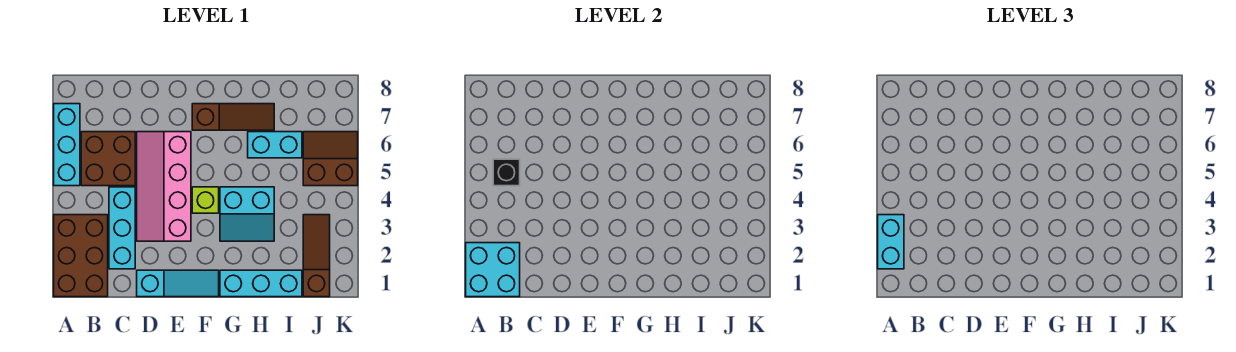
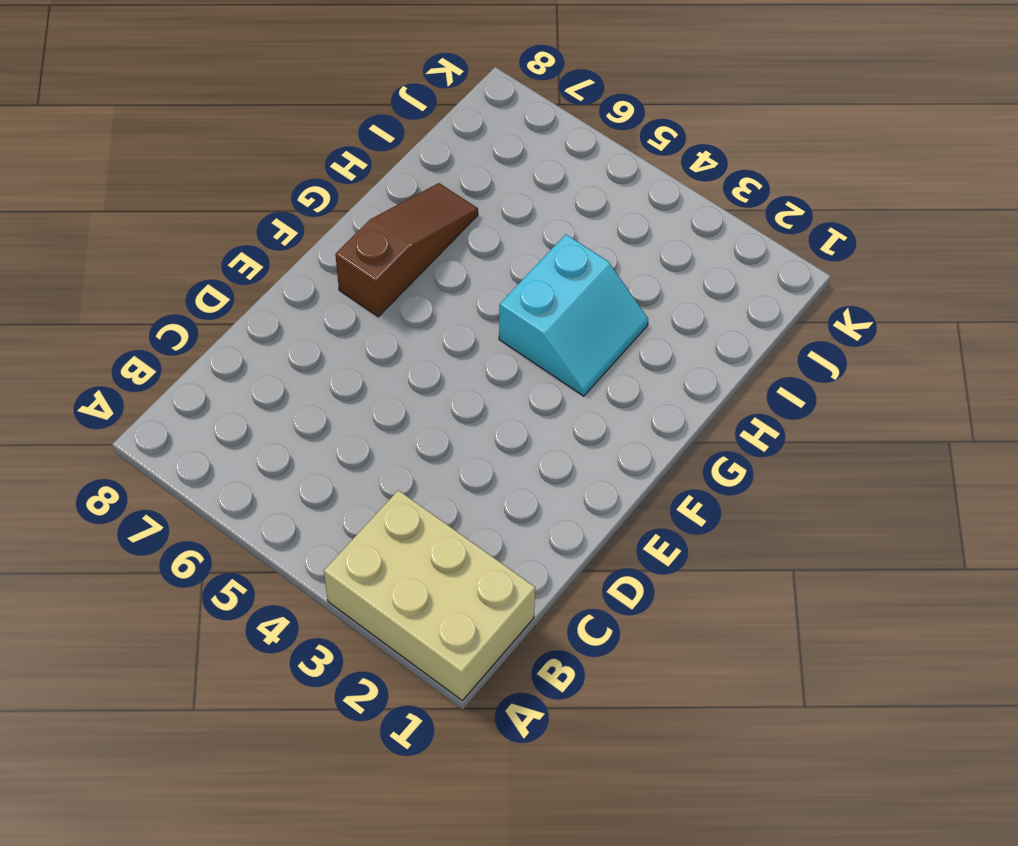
tan 2x3 brick [324,490,535,700] -> brown 2x3 brick [54,215,108,297]
none -> cyan 1x3 brick [54,104,80,186]
none -> brown 2x2 brick [81,132,135,186]
none -> cyan 1x3 brick [109,187,135,269]

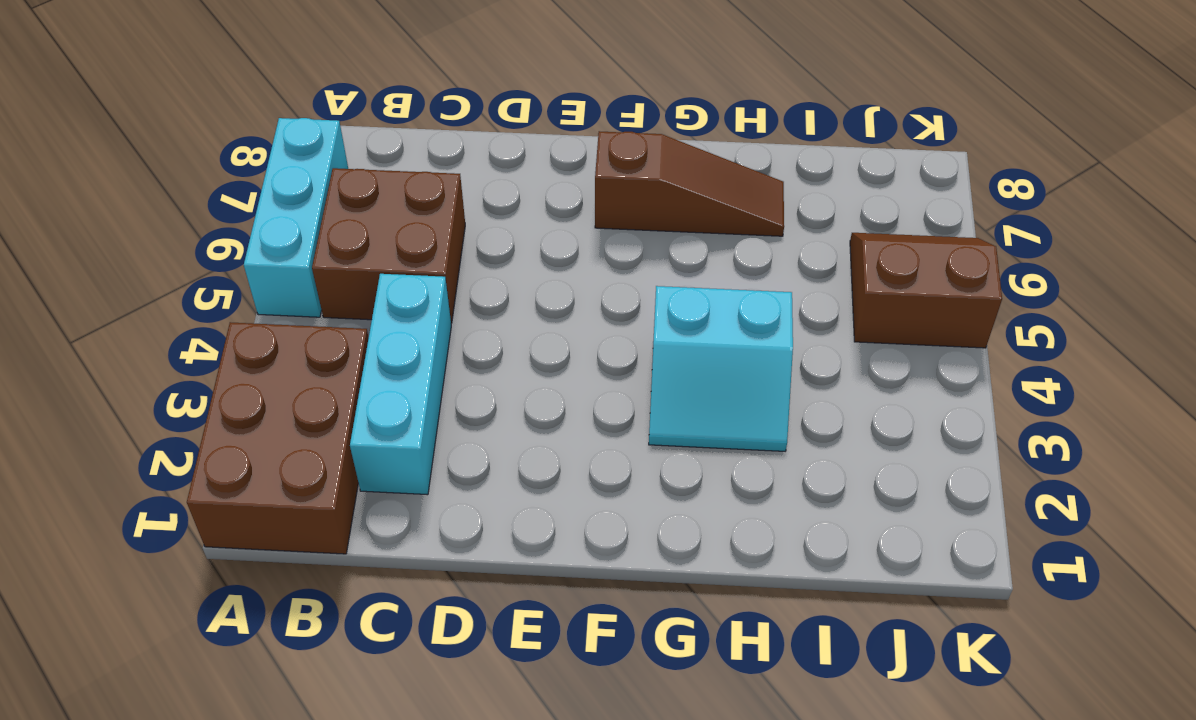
none -> cyan 1x3 slope [137,270,219,297]
none -> pink 2x4 slope [137,132,191,241]
none -> lime 1x1 brick [192,187,219,213]

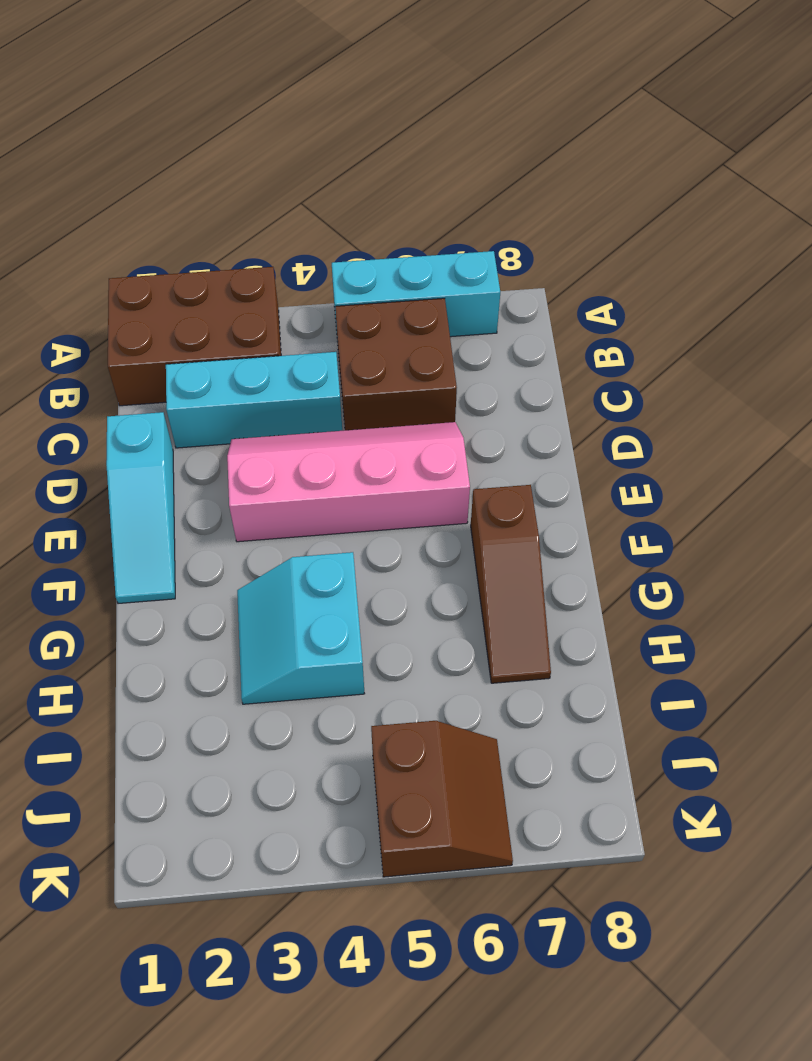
none -> lime 1x1 brick [192,187,219,213]
none -> cyan 1x3 brick [220,270,302,297]
none -> cyan 1x2 brick [248,132,302,158]

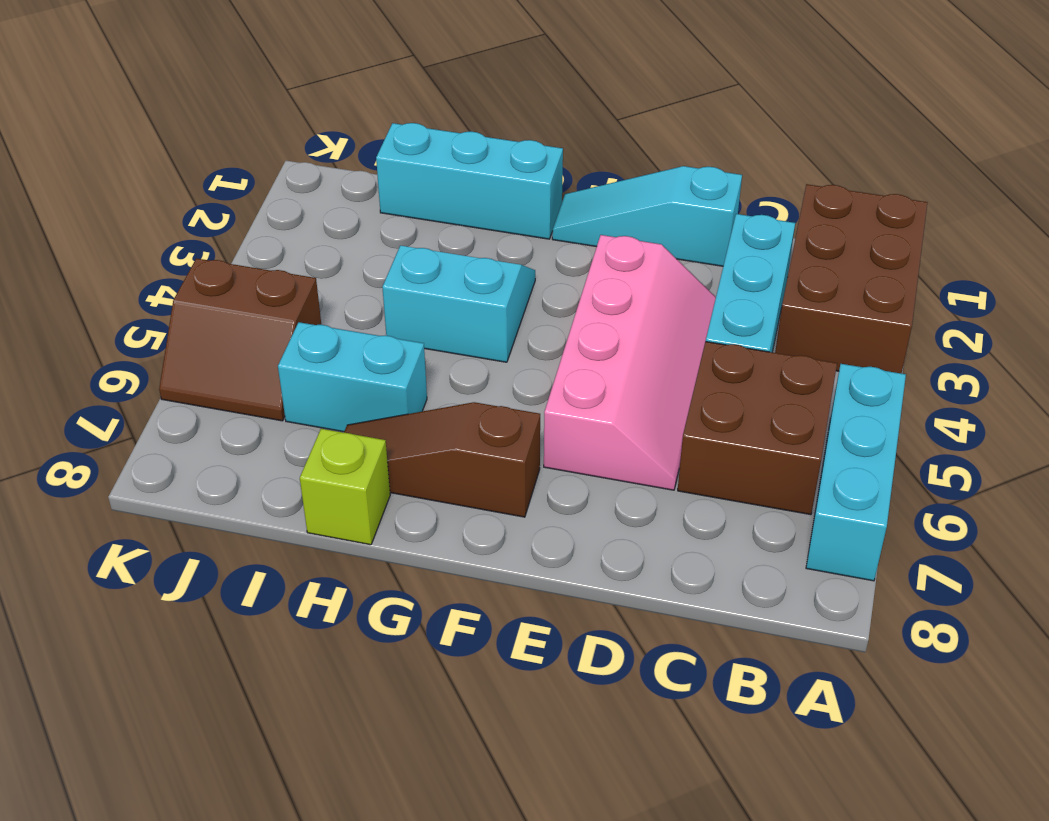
lime 1x1 brick [300,429,390,545] -> lime 1x1 brick moved to [192,187,219,213]
none -> brown 1x3 slope [303,215,330,297]
none -> cyan 2x2 brick [466,243,520,297]
none -> black 1x1 brick [493,159,520,186]

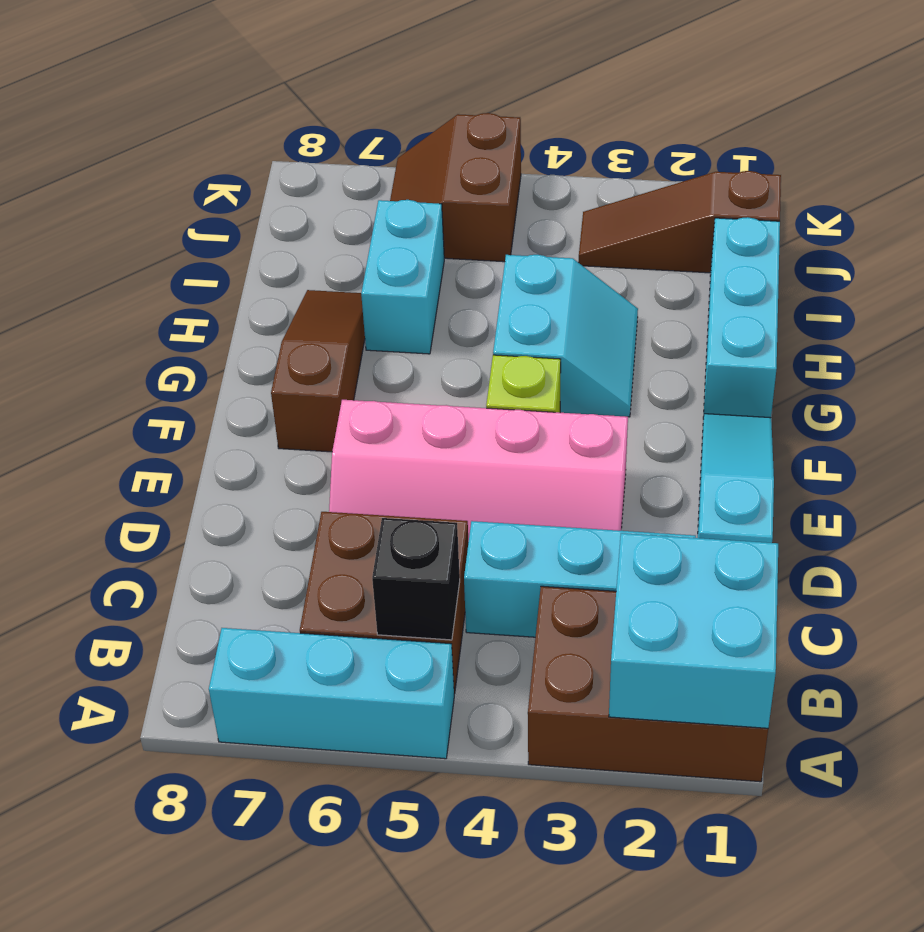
none -> cyan 1x2 brick [878,215,904,269]

